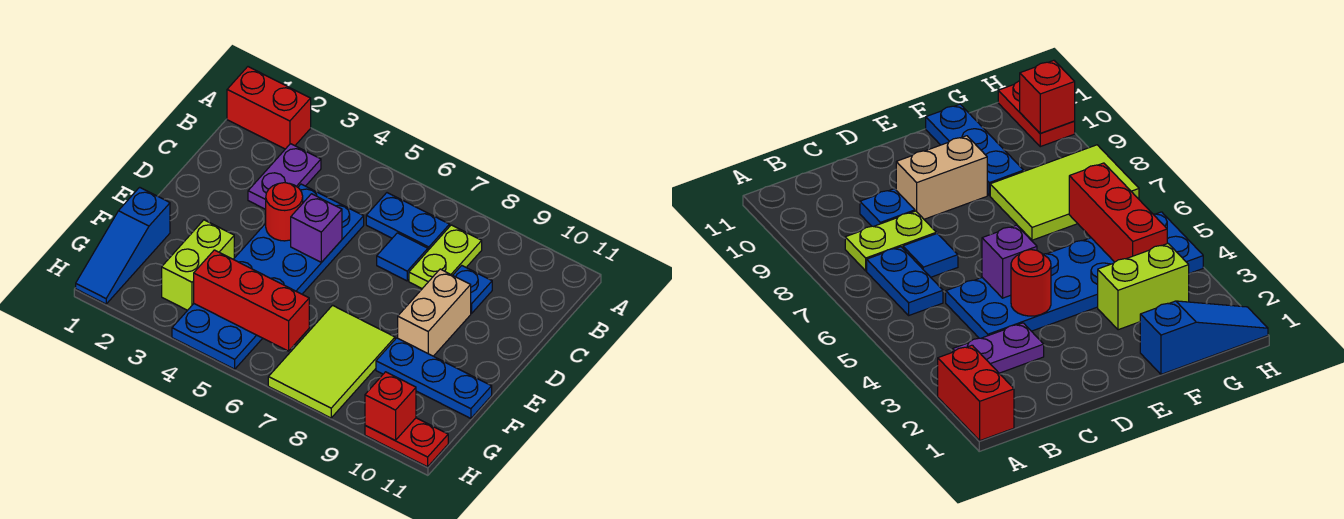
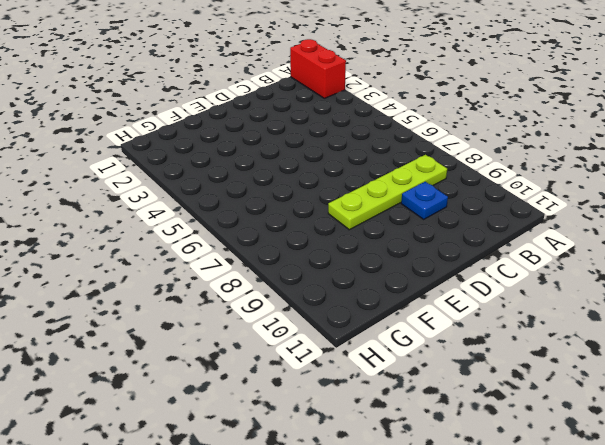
lime 1x4 plate [328,155,447,230] -> lime 1x2 plate [409,225,482,289]
none -> purple 1x2 plate [248,144,321,209]
none -> blue 1x2 plate [366,193,450,250]
none -> blue 2x6 plate [172,184,364,369]

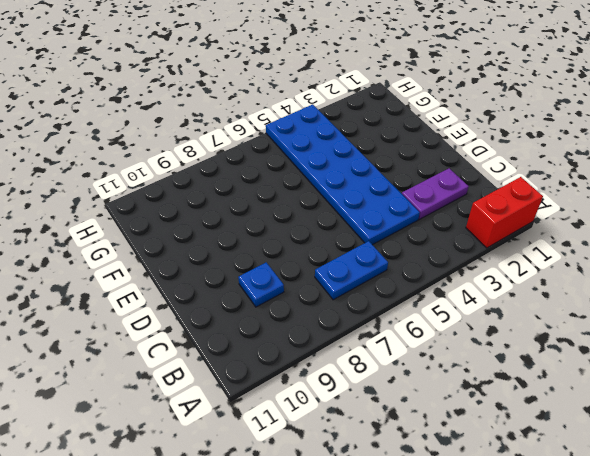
purple 1x2 plate [402,168,469,219] -> purple 1x2 plate turned to [248,144,321,209]
none -> lime 1x2 plate [409,225,482,289]
none -> blue 1x1 tile [377,233,428,281]
none -> tan 1x2 brick [398,269,471,356]

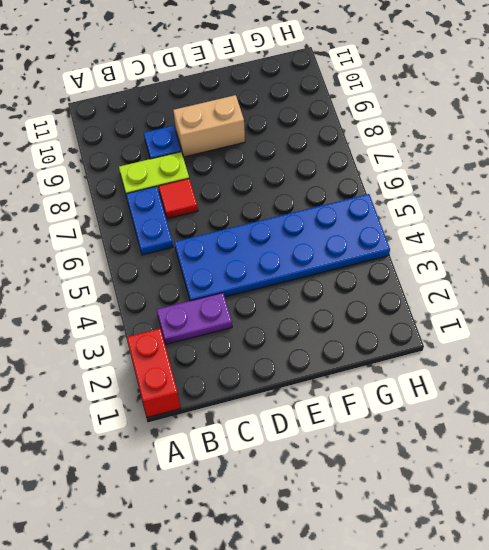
red 1x1 tile [159,179,198,219] -> blue 1x1 tile [377,233,428,281]
none -> blue 1x3 slope [76,187,170,304]
none -> lime 1x2 brick [162,220,234,310]
none -> lime 2x3 tile [268,305,395,418]

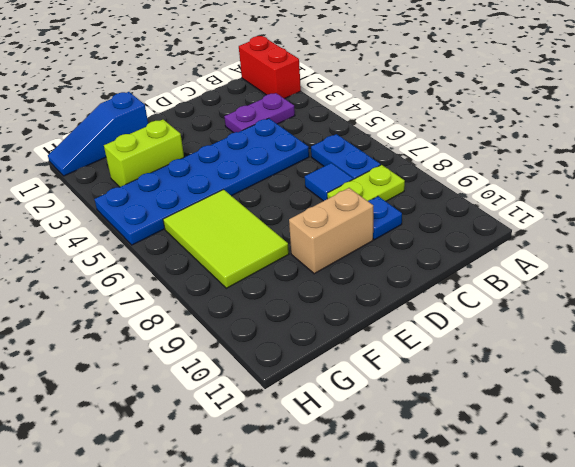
lime 2x3 tile [163,190,289,288] -> lime 2x3 tile turned to [268,305,395,418]
none -> blue 1x3 plate [376,338,492,419]
none -> red 1x2 plate [365,418,448,467]
none -> red 1x1 round brick [266,183,303,241]

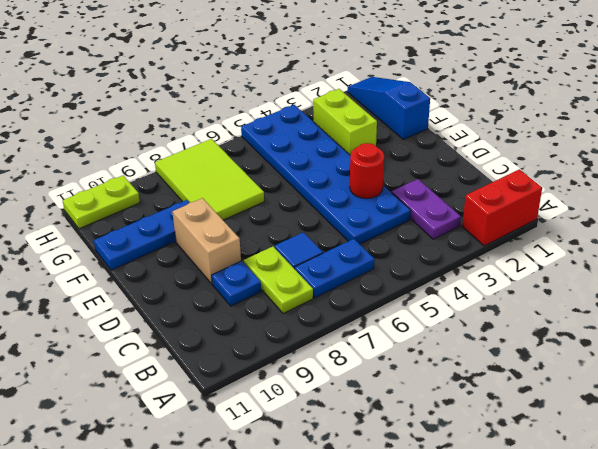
lime 1x2 plate [63,175,140,229] -> red 1x2 plate [365,418,448,467]
none -> purple 1x1 brick [291,194,342,262]
none -> red 1x3 brick [194,250,309,351]
none -> red 1x1 brick [365,372,416,440]

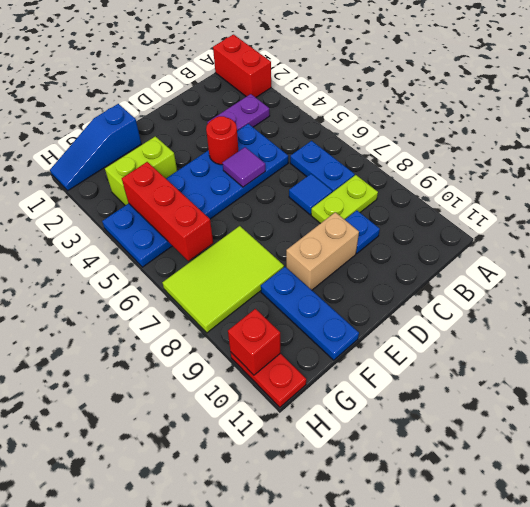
purple 1x1 tile [223,147,265,187] -> purple 1x1 brick [291,194,342,262]

